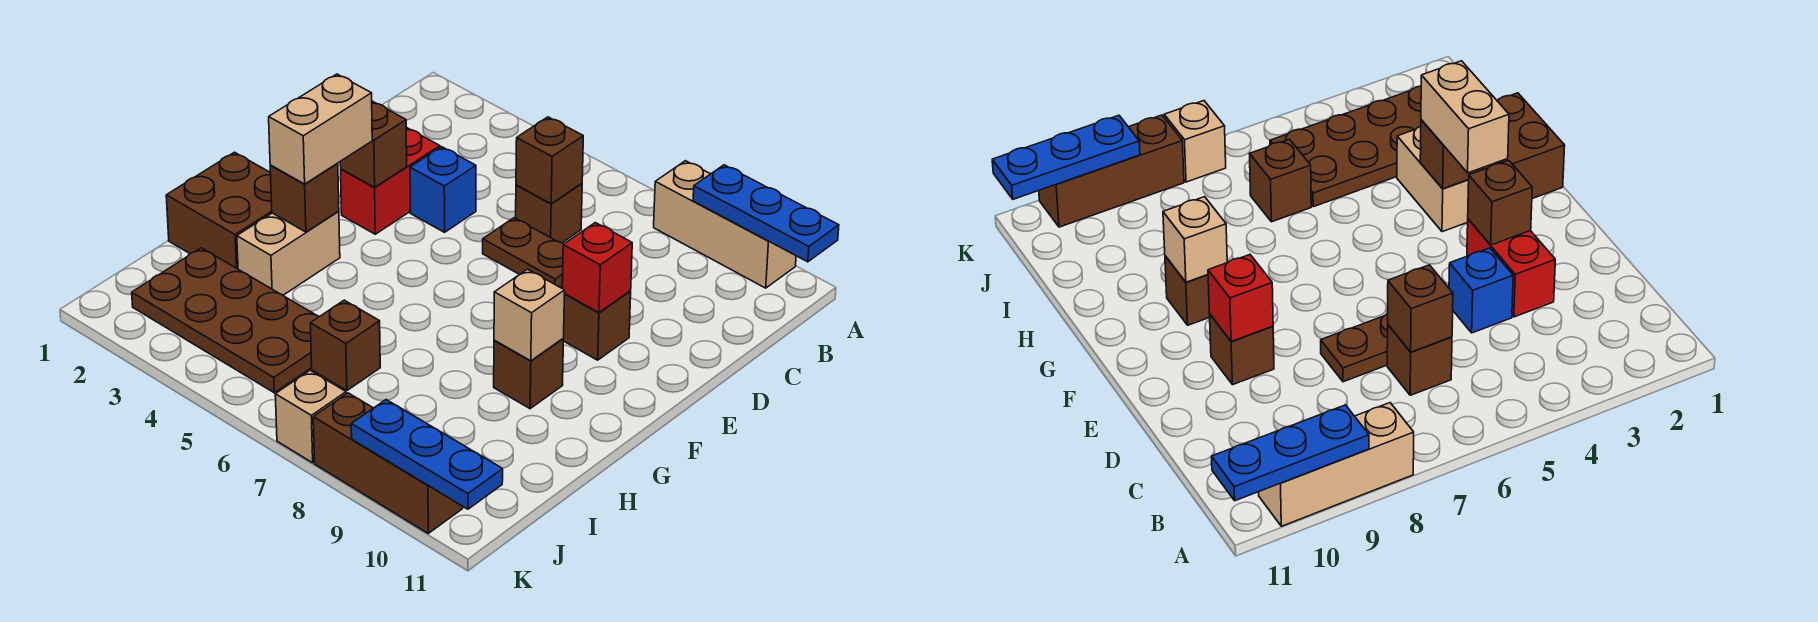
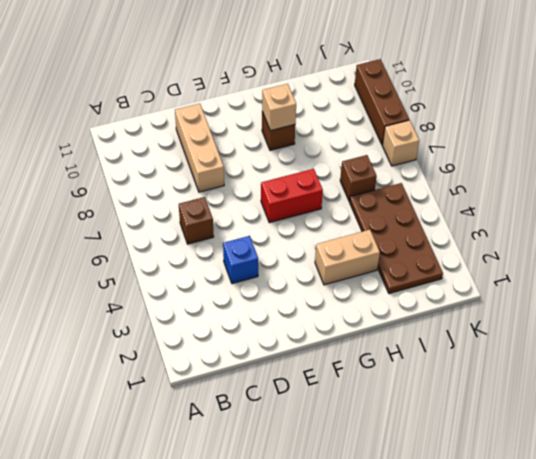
tan 1x3 brick [175,104,224,192] -> tan 1x3 brick moved to [654,161,796,288]
red 1x2 brick [261,169,323,223] -> red 1x2 brick moved to [341,127,440,234]
none -> brown 1x2 plate [483,218,563,288]
none -> brown 1x1 brick [563,291,631,360]
none -> brown 2x2 brick [166,152,272,269]

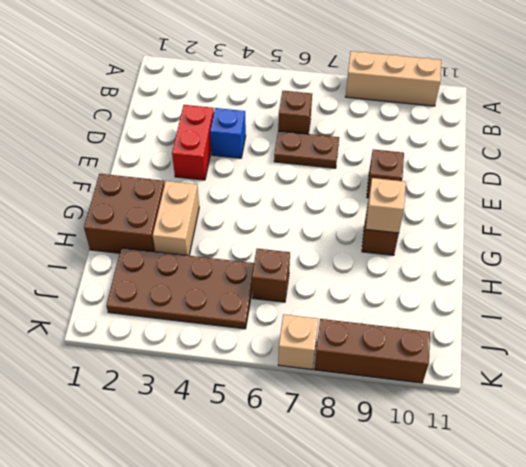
none -> blue 1x3 plate [693,165,839,262]
none -> brown 1x1 brick [516,117,583,204]
none -> brown 1x1 brick [340,101,407,187]

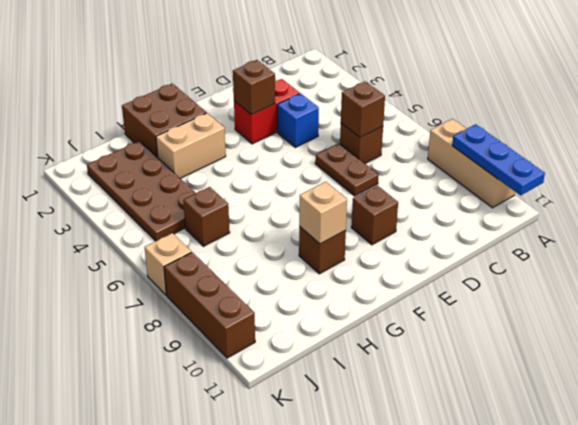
none -> red 1x1 brick [562,223,632,313]
none -> brown 1x1 brick [270,163,339,232]
none -> blue 1x3 plate [351,400,503,509]

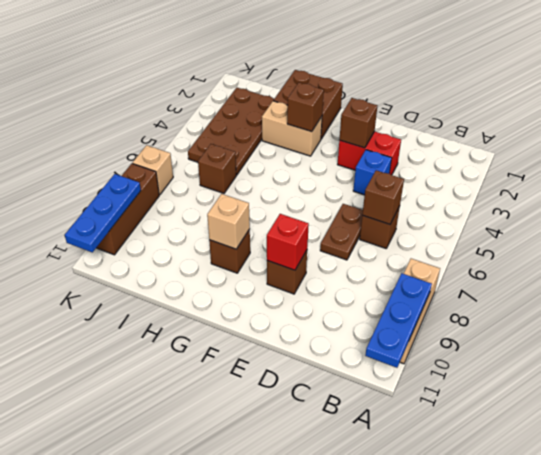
none -> tan 1x2 brick [269,74,372,184]

